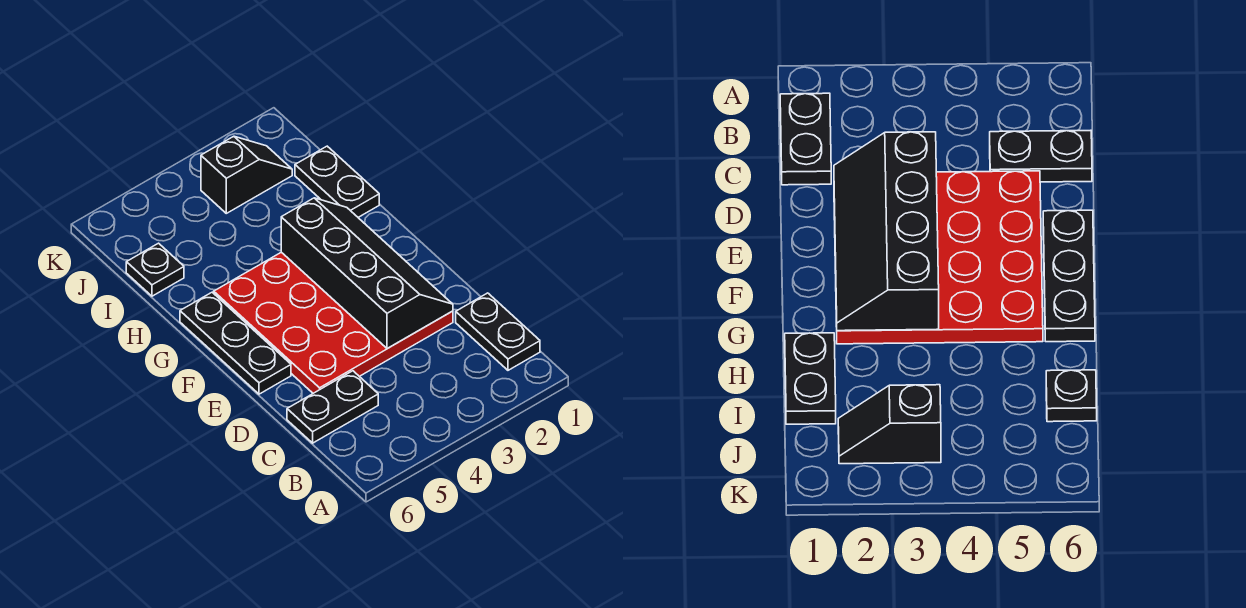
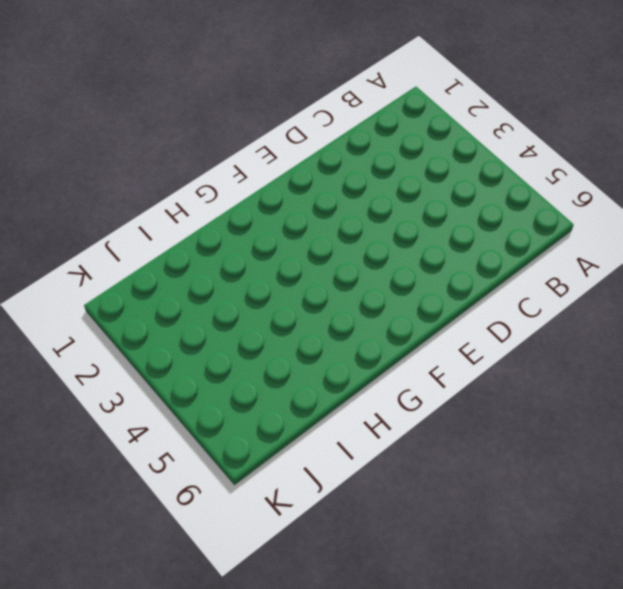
none -> black 1x2 plate [456,293,540,370]
none -> black 1x2 plate [287,371,378,443]

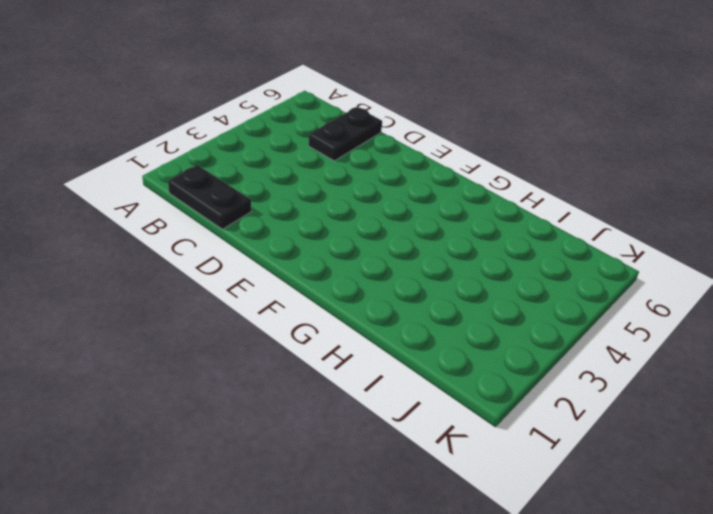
none -> red 4x4 plate [214,252,453,393]
none -> black 1x3 plate [180,292,291,394]

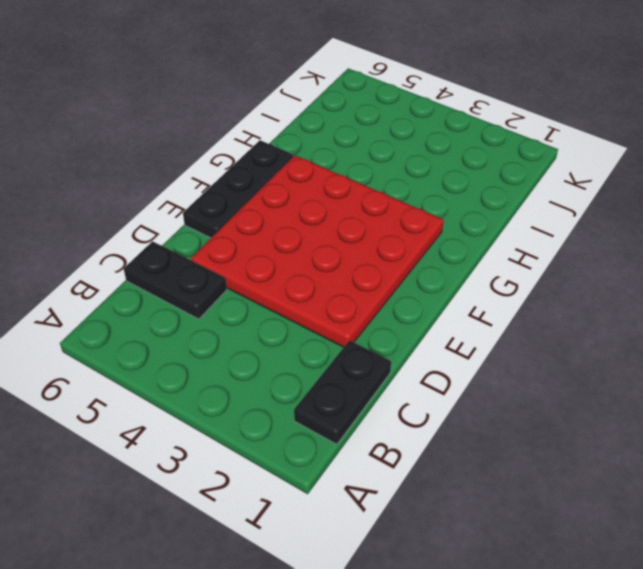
none -> black 1x2 plate [295,146,379,217]
none -> black 1x1 plate [126,243,184,296]

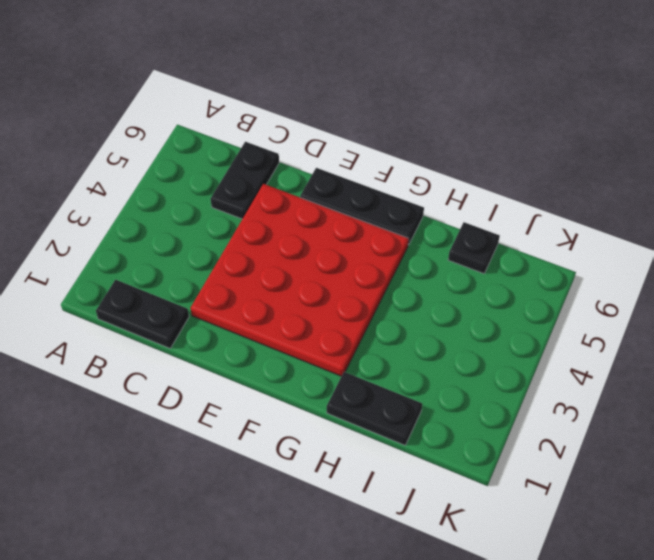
none -> black 1x2 slope [201,136,292,213]
none -> black 2x4 slope [281,198,453,349]

